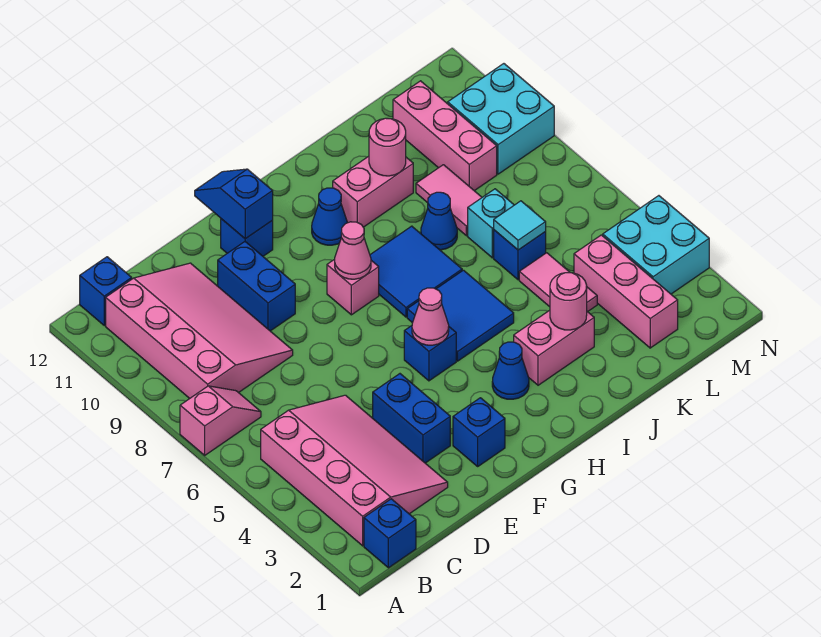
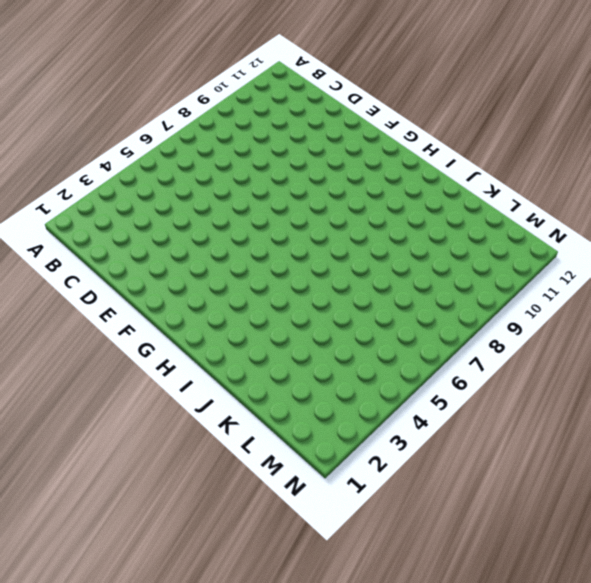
none -> pink 1x2 slope [180,386,261,455]
none -> blue 1x1 brick [364,499,416,568]
none -> pink 3x4 slope [261,395,448,546]
none -> pink 3x4 slope [106,263,293,399]

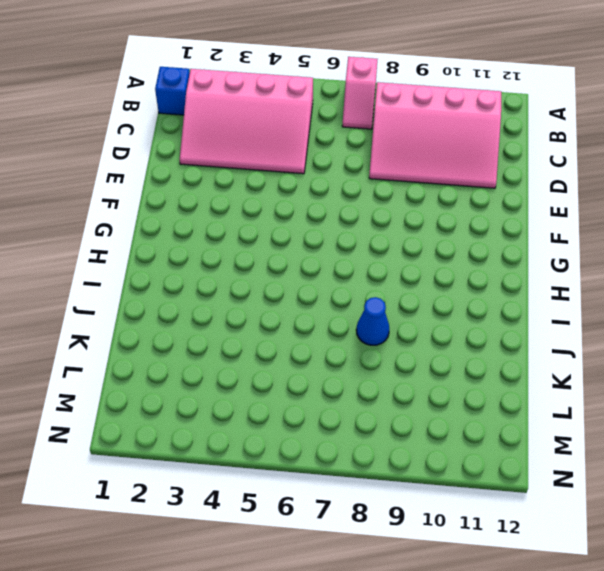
none -> blue 1x1 brick [80,257,132,326]
none -> blue 1x2 brick [373,374,450,463]
none -> blue 1x2 brick [218,242,295,331]
none -> blue 1x1 brick [453,398,505,466]

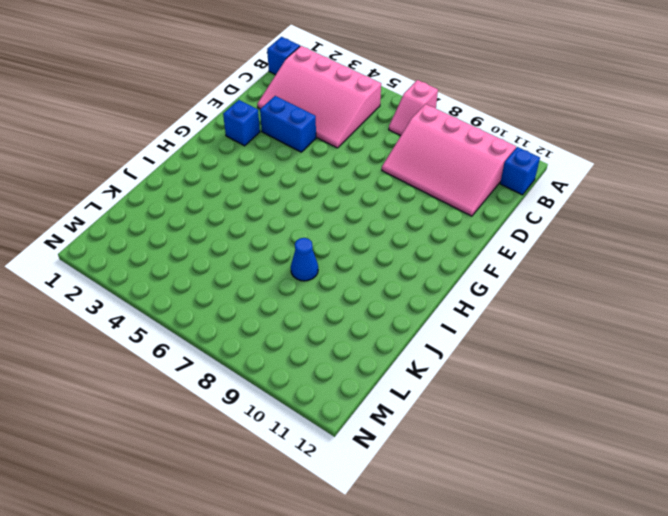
none -> blue 1x2 brick [218,242,295,331]
none -> blue 1x1 brick [221,219,273,256]
none -> blue 1x1 brick [404,326,456,381]
none -> pink 1x1 brick [327,259,379,315]

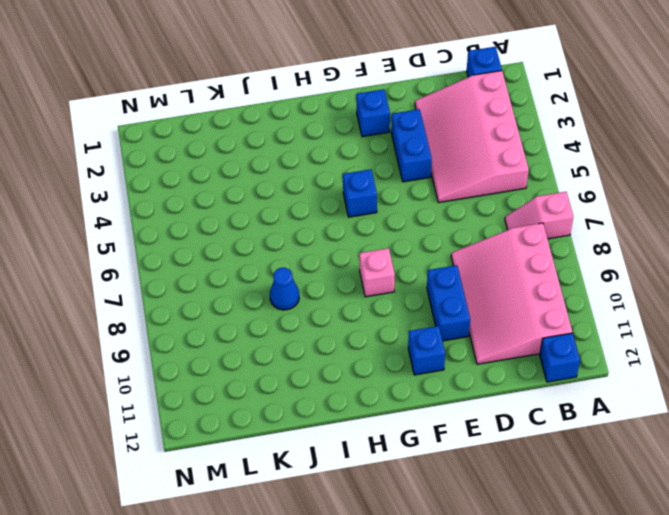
none -> blue 1x1 cone [492,342,529,399]
none -> blue 2x2 tile [407,270,514,361]
none -> blue 2x2 tile [370,226,462,317]
none -> blue 1x1 cone [312,188,347,245]

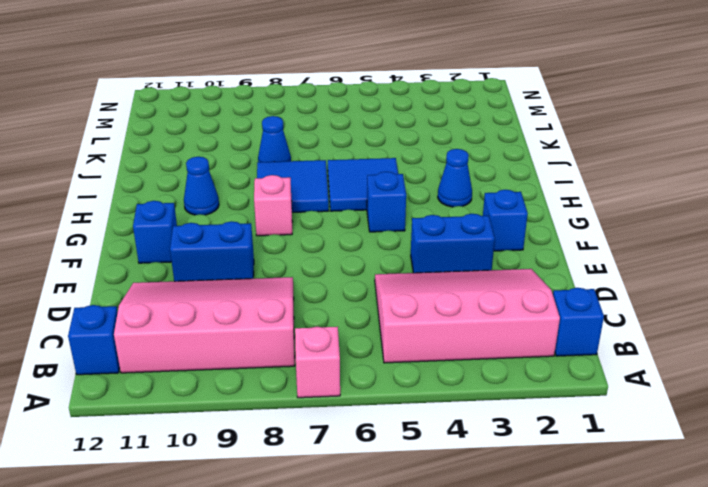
none -> pink 1x2 brick [514,310,594,385]
none -> pink 1x2 brick [333,156,413,227]
none -> pink 1x2 tile [519,253,597,312]
none -> blue 1x1 brick [494,230,546,280]

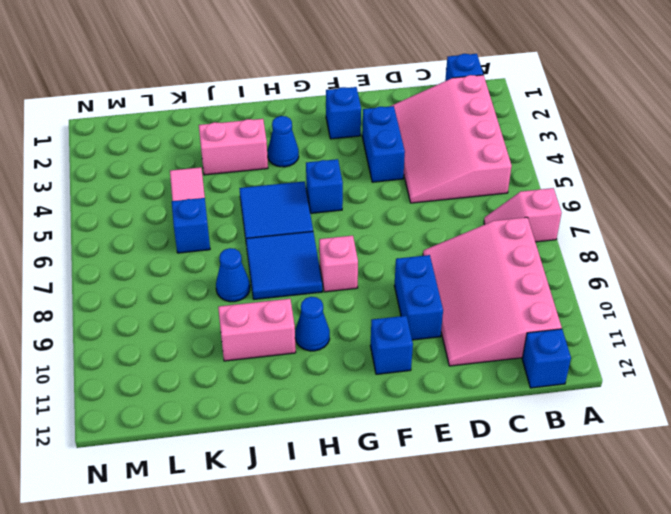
none -> cyan 1x1 brick [468,189,514,258]
none -> pink 1x2 tile [416,165,482,236]
none -> pink 1x3 brick [574,235,678,348]
none -> pink 1x3 brick [393,81,497,191]

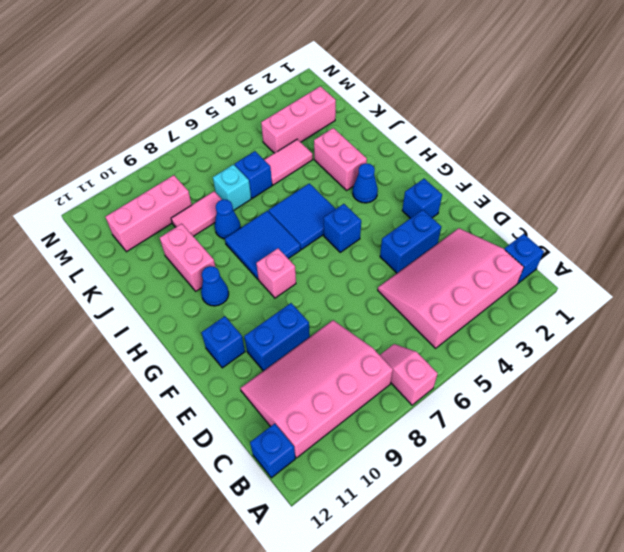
none -> cyan 2x2 brick [603,196,709,294]
none -> cyan 2x2 brick [448,64,554,174]
none -> blue 1x2 slope [195,169,273,239]
none -> pink 1x1 cone [412,288,449,345]

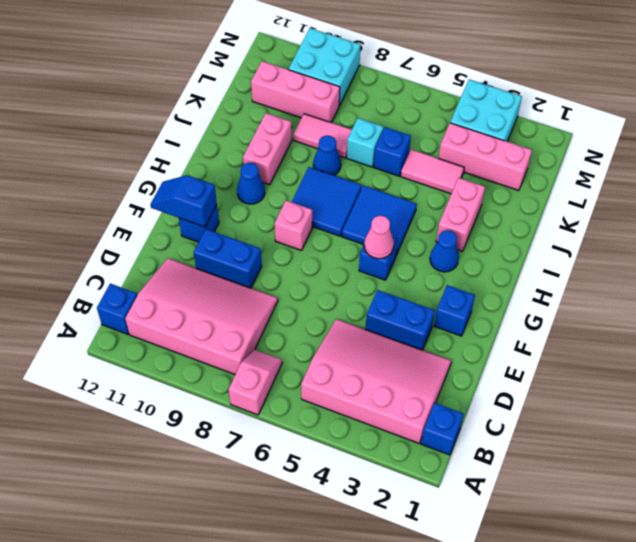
none -> pink 1x1 cone [335,222,371,279]
none -> pink 1x1 round brick [550,273,587,330]
none -> pink 1x1 round brick [369,118,406,176]
none -> cyan 1x1 tile [494,201,546,250]

